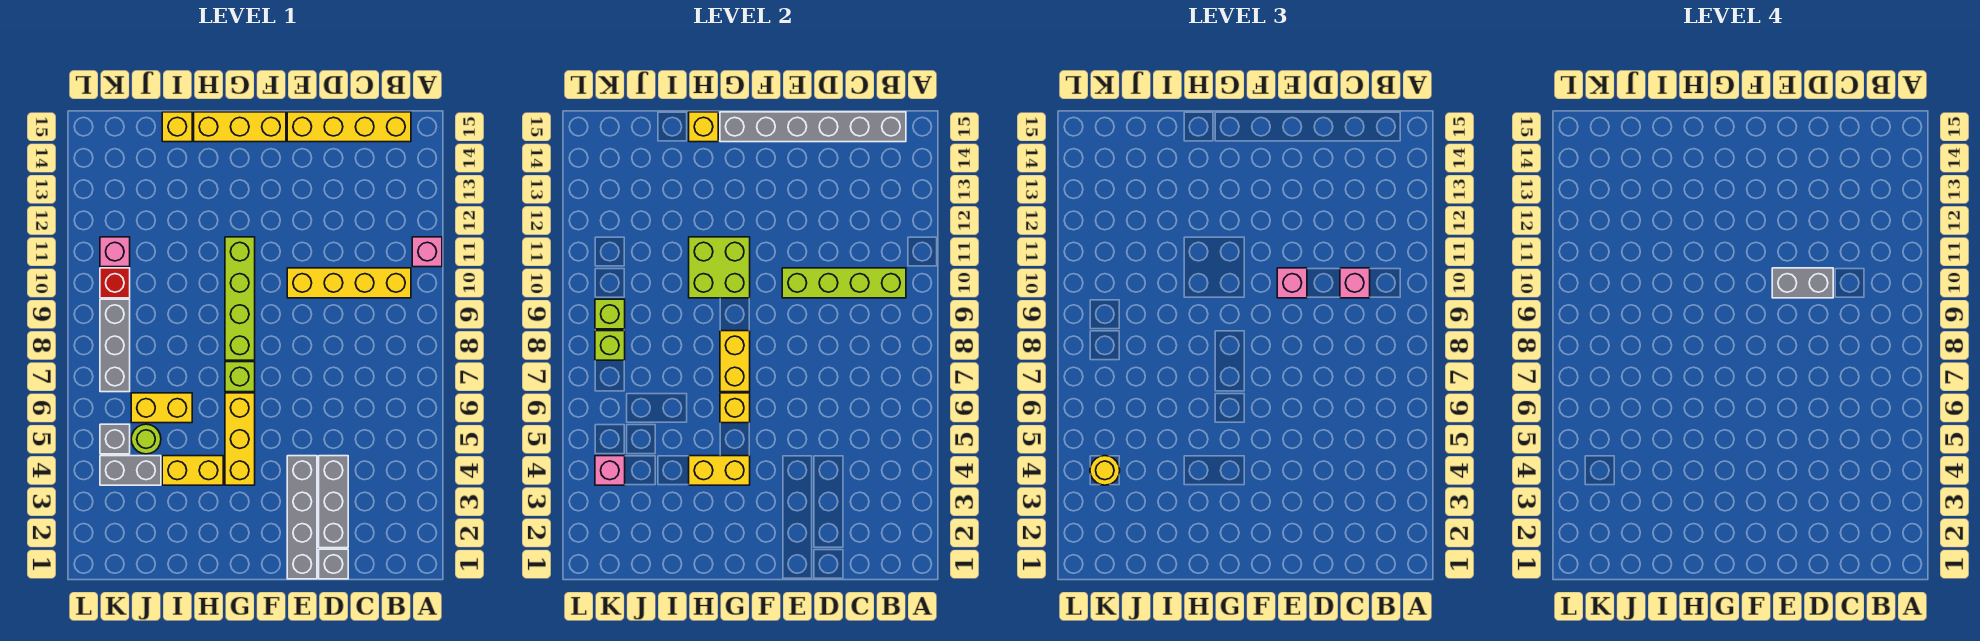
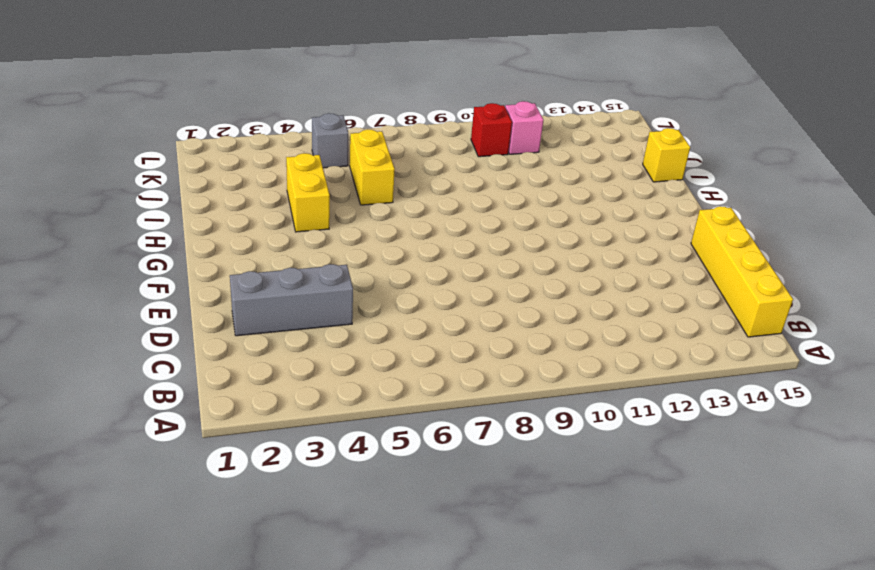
none -> pink 1x1 brick [412,237,442,267]
none -> yellow 1x4 brick [287,268,411,298]
none -> grey 1x1 brick [319,549,348,579]
none -> grey 1x4 brick [287,456,317,579]

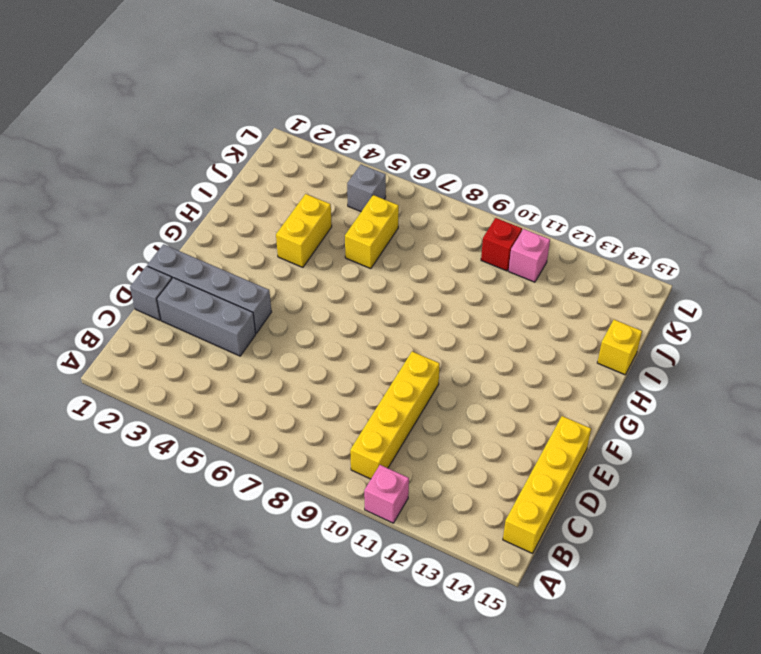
none -> yellow 1x3 brick [194,112,286,142]
none -> yellow 1x3 brick [225,393,255,485]
none -> lime 1x1 brick [225,362,255,392]
none -> lime 1x4 brick [225,237,255,360]

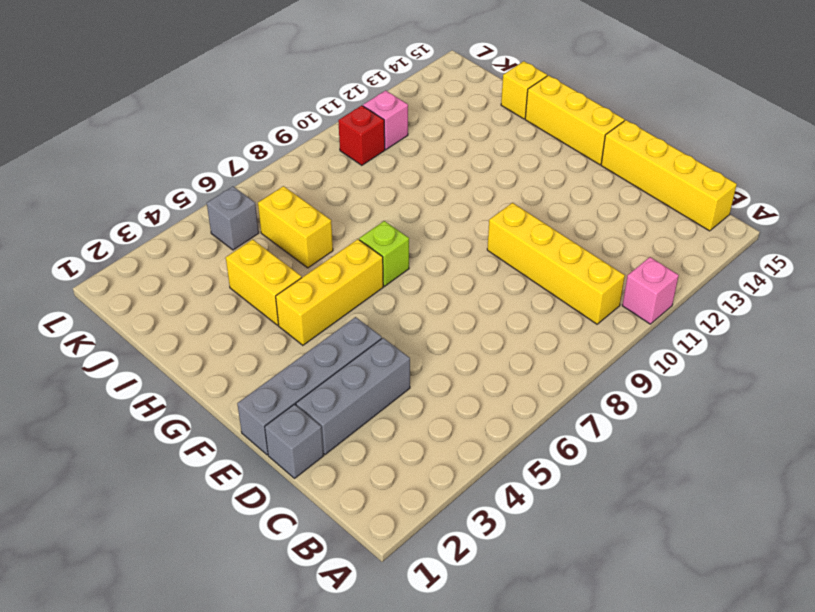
none -> lime 1x4 brick [225,237,255,360]
none -> grey 1x2 brick [100,456,161,485]
none -> lime 1x1 round brick [131,424,161,454]
none -> grey 1x3 brick [100,299,130,392]

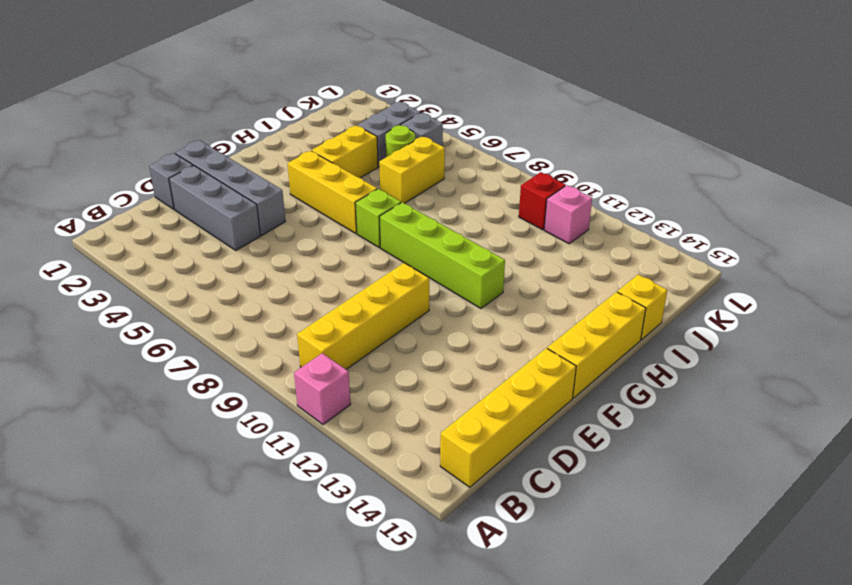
none -> grey 1x3 brick [100,299,130,392]
none -> lime 1x4 brick [782,268,906,298]
none -> grey 1x6 brick [720,112,906,142]
none -> yellow 1x2 brick [689,456,750,485]

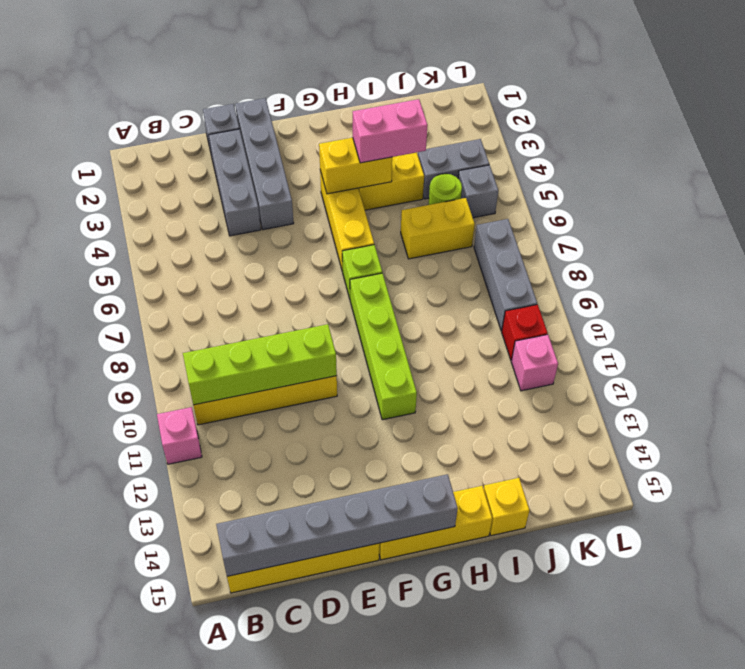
pink 1x2 brick [353,99,428,163] -> none
none -> yellow 1x1 brick [720,393,750,423]
none -> yellow 1x2 brick [720,331,750,392]
none -> lime 2x2 brick [689,237,750,298]
none -> yellow 1x1 brick [689,112,718,142]

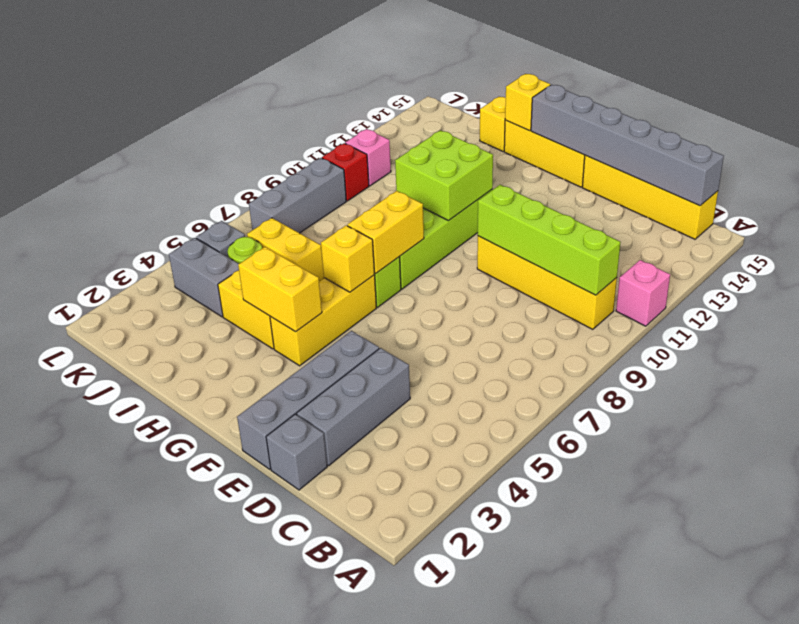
none -> pink 1x1 brick [595,456,625,485]
none -> lime 1x1 brick [595,331,625,360]
none -> lime 1x1 brick [595,299,625,329]
none -> pink 1x1 brick [1340,268,1370,298]

